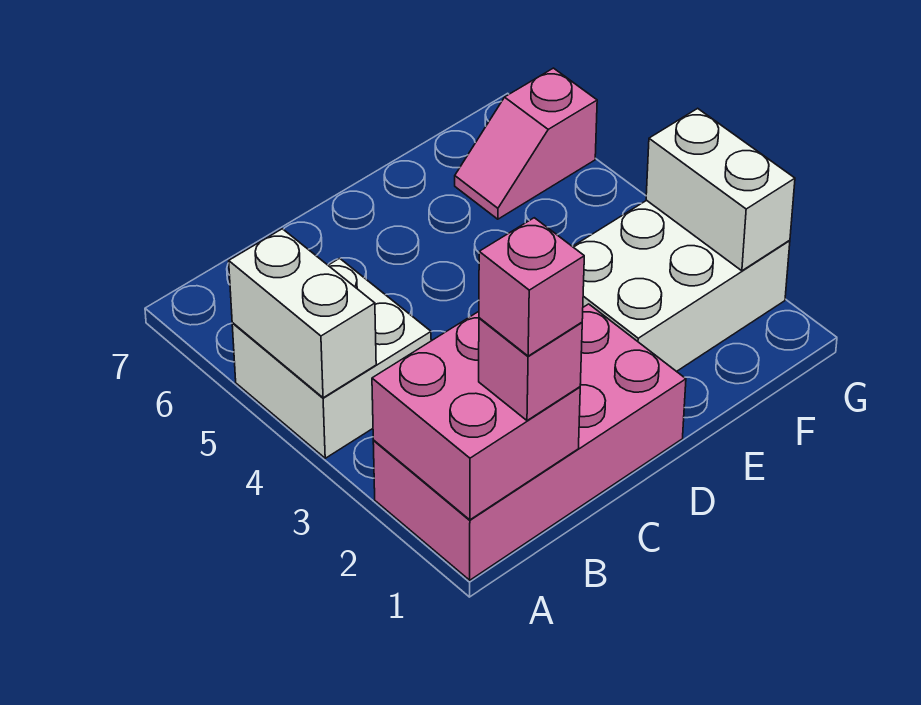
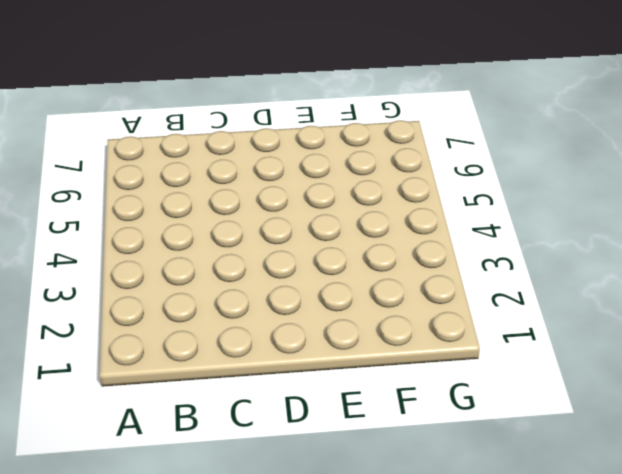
none -> pink 2x4 brick [373,304,686,580]
none -> white 2x2 brick [232,258,431,458]

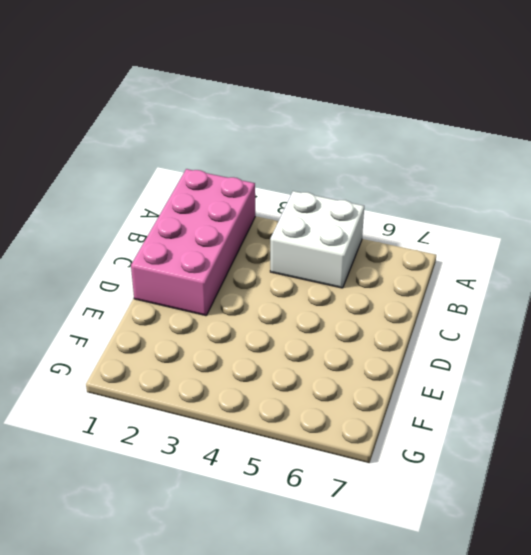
none -> white 2x3 brick [573,200,790,372]
none -> pink 1x2 slope [455,68,597,219]

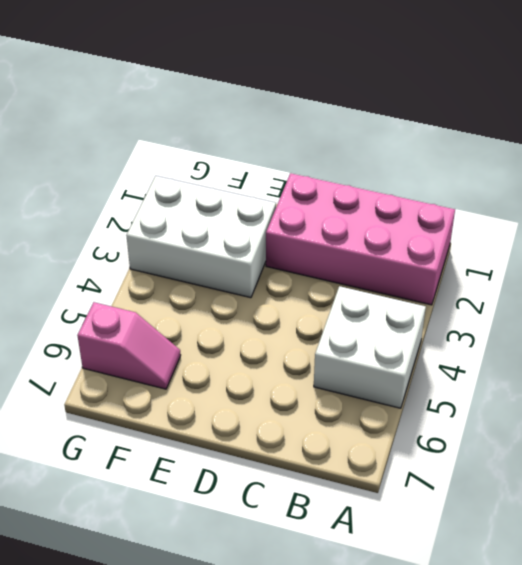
none -> pink 2x2 brick [372,312,580,520]
none -> white 1x2 brick [229,229,376,398]

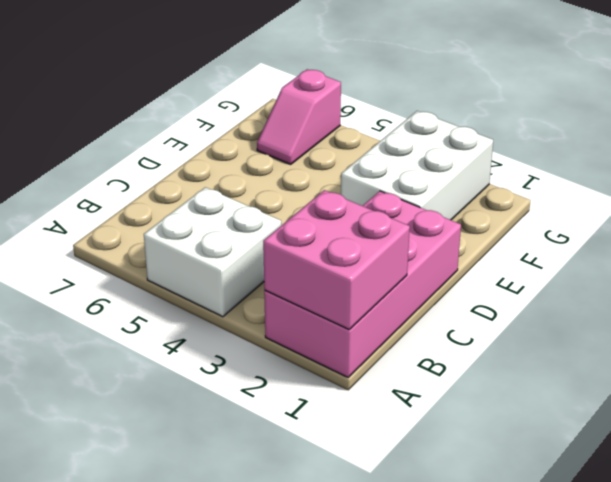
none -> white 1x2 brick [229,229,376,398]
none -> white 1x2 brick [646,108,795,271]

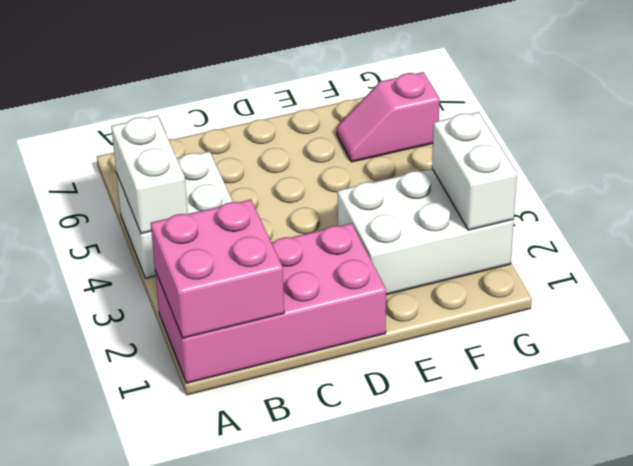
none -> pink 1x1 brick [479,318,582,421]
none -> pink 1x1 brick [479,218,584,356]

